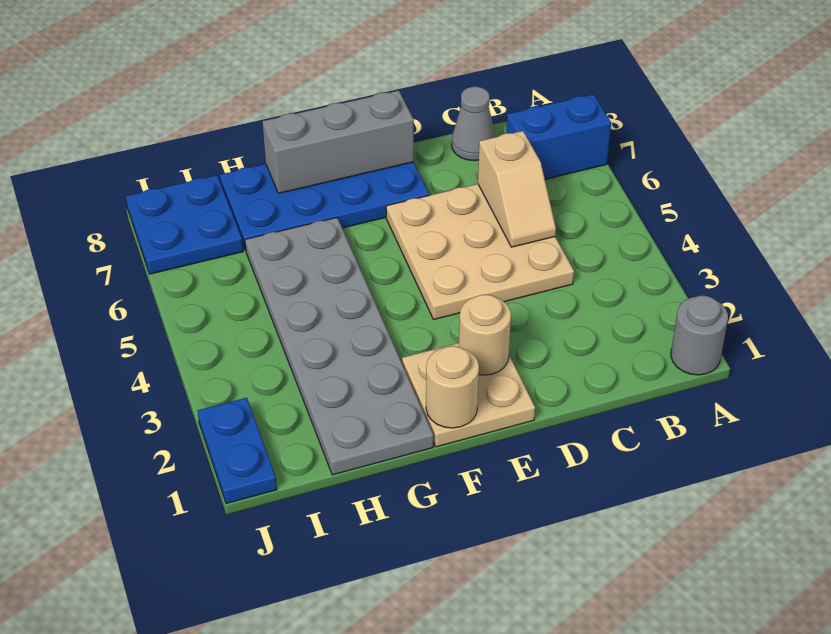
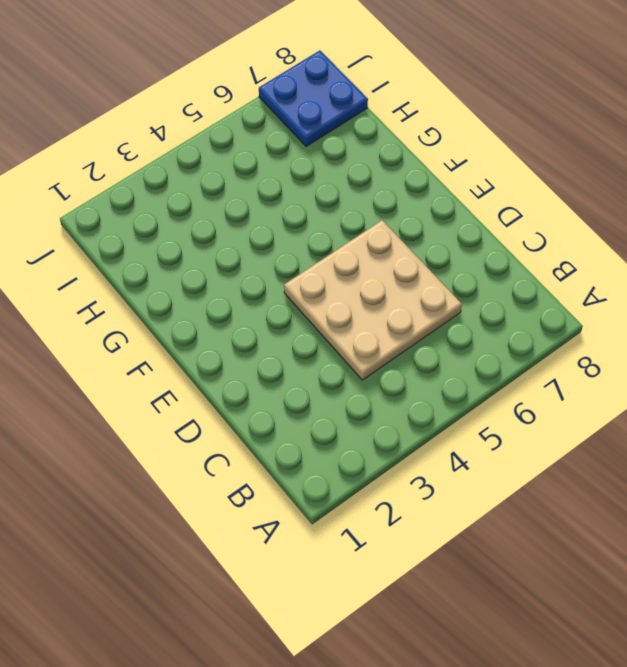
none -> grey 1x1 round brick [671,296,728,375]
none -> blue 1x2 brick [506,94,611,179]
none -> grey 1x1 cone [452,87,496,161]

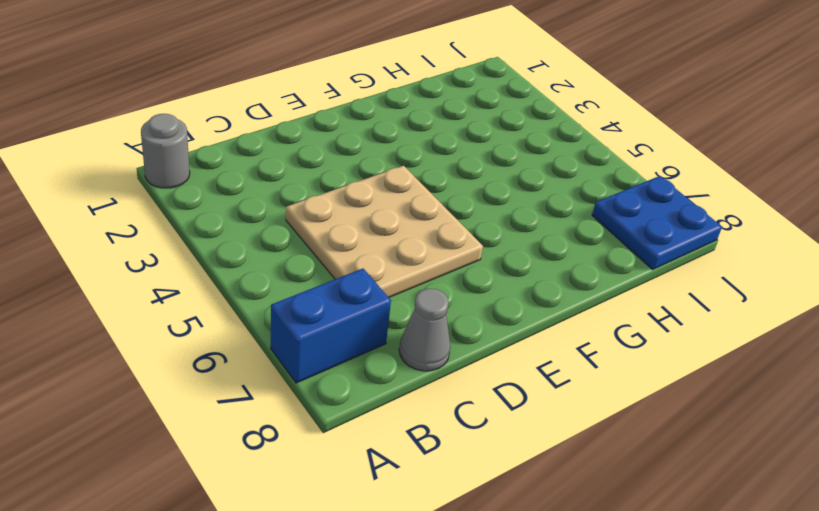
none -> tan 2x2 plate [402,343,535,447]
none -> blue 2x4 plate [220,162,429,251]
none -> grey 2x6 plate [245,218,433,475]

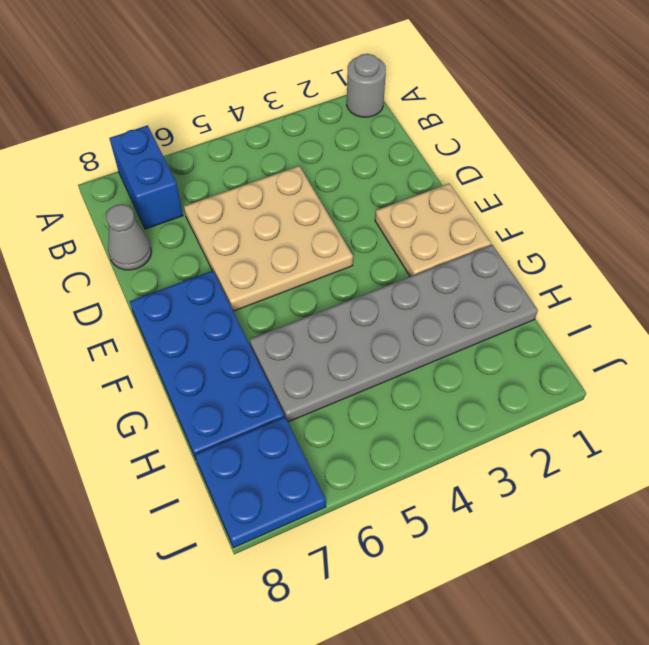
none -> blue 1x2 plate [198,398,277,504]
none -> tan 1x2 slope [478,131,556,247]
none -> tan 1x1 round brick [459,295,511,375]

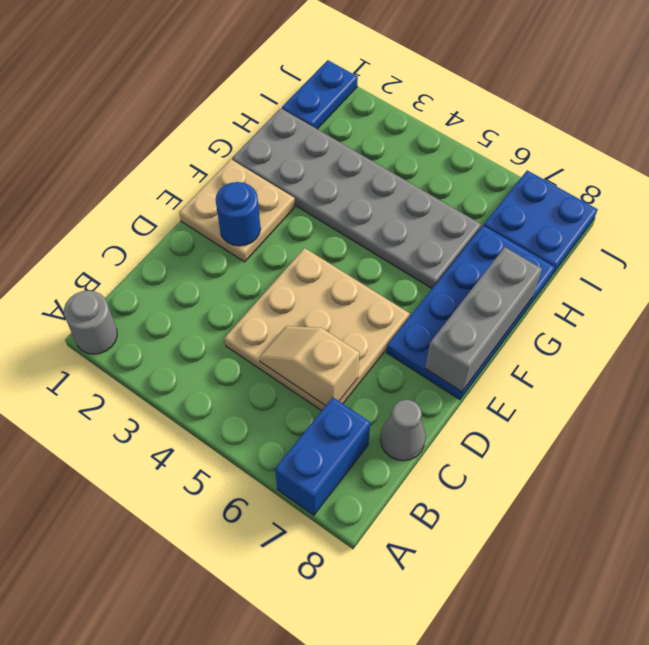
blue 1x1 round brick [216,182,261,246] -> tan 1x1 round brick [459,295,511,375]
blue 1x2 plate [282,60,358,129] -> blue 1x2 plate turned to [198,398,277,504]
none -> tan 1x1 round brick [426,346,479,428]

